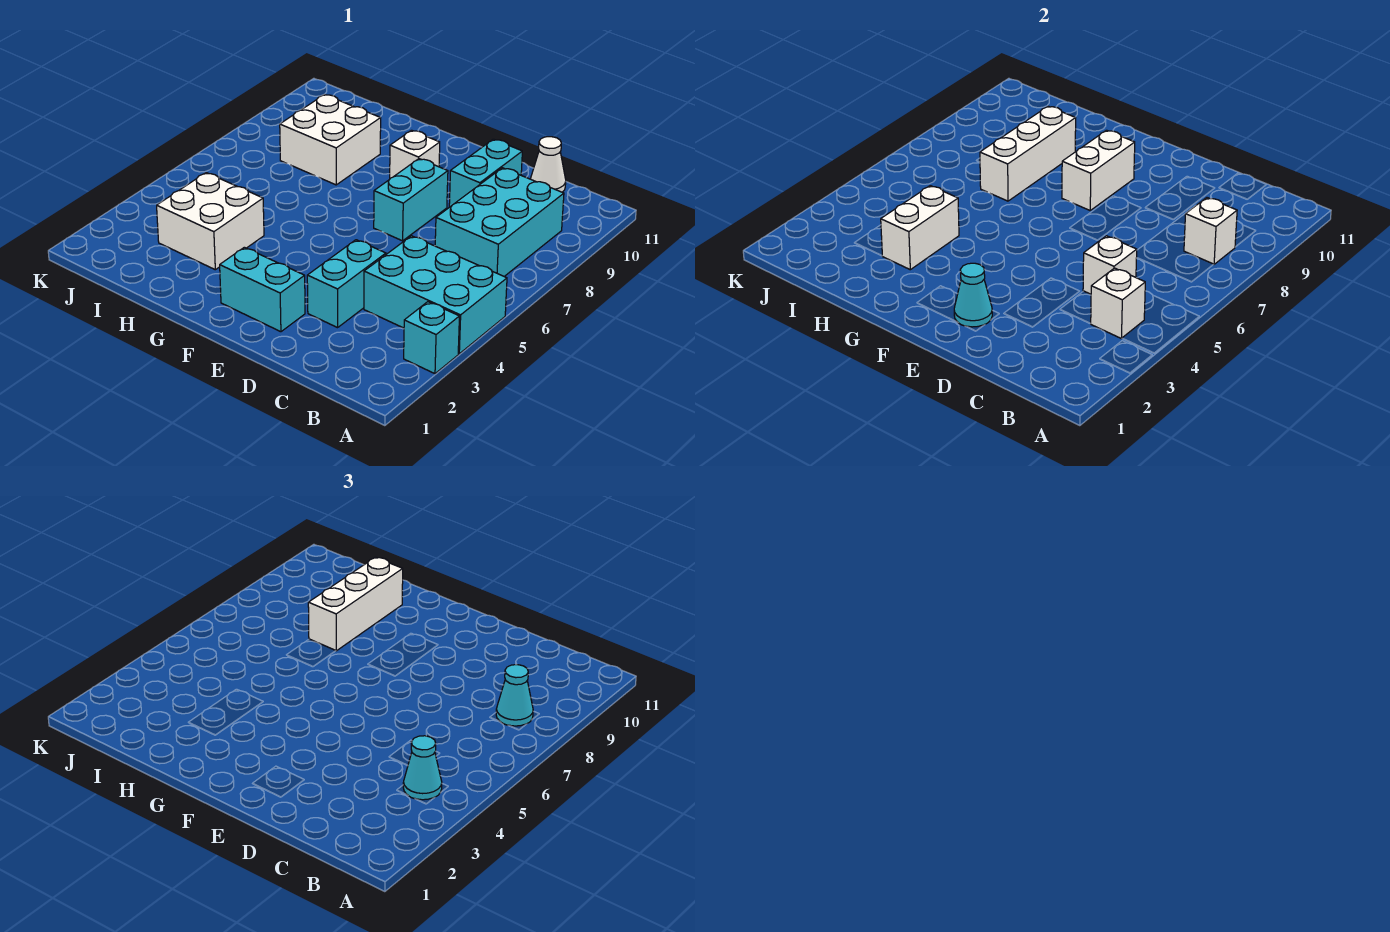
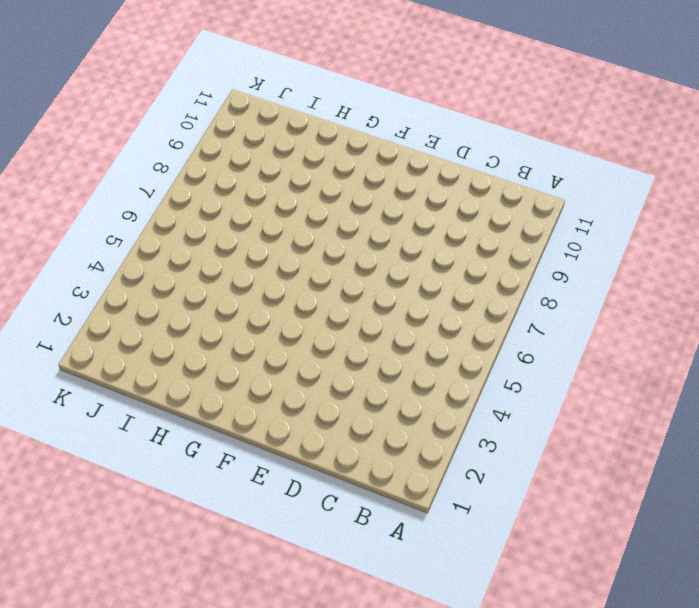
none -> cyan 1x1 brick [404,302,459,374]
none -> cyan 2x3 brick [364,236,507,354]
none -> cyan 2x3 brick [435,168,564,276]

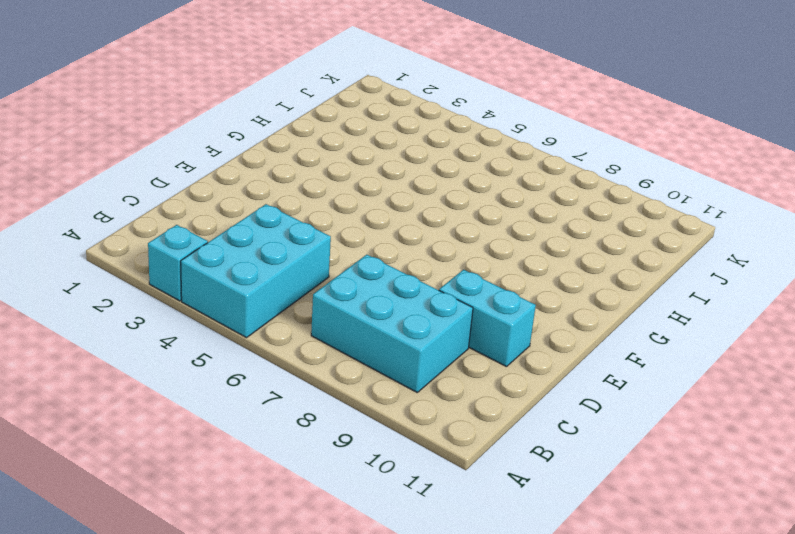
none -> white 1x1 cone [531,137,566,192]
none -> cyan 1x2 brick [307,240,386,328]
none -> cyan 1x2 brick [220,247,305,332]

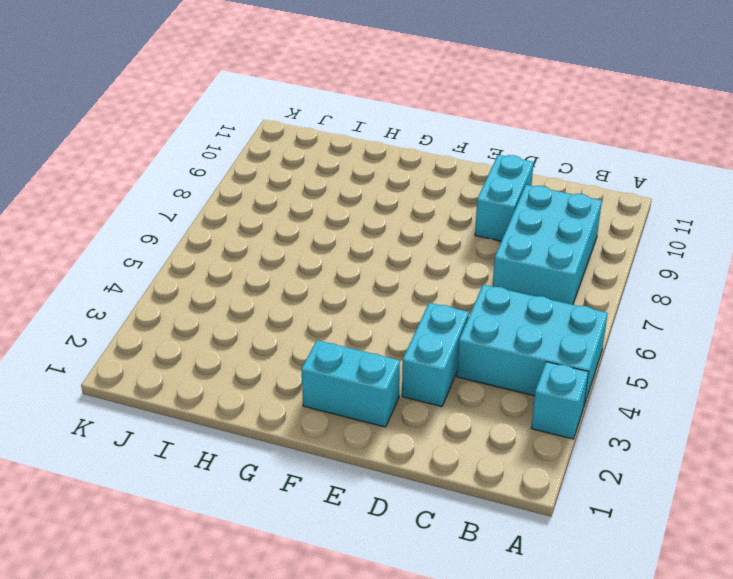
none -> white 1x1 cone [531,137,566,192]
none -> cyan 1x2 brick [374,159,448,241]
none -> white 1x1 brick [390,130,440,178]

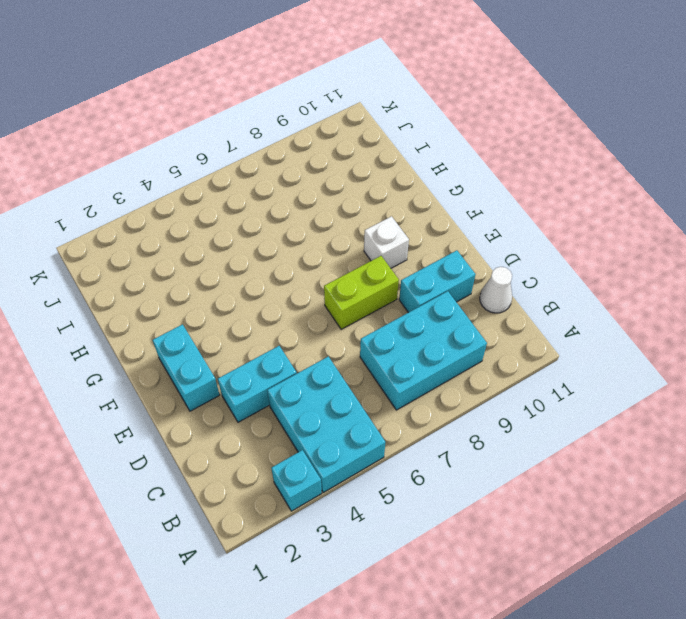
lime 1x2 brick [324,256,399,329] -> cyan 1x2 brick [374,159,448,241]
none -> white 2x2 brick [157,173,264,270]
none -> white 2x2 brick [280,95,381,185]
none -> white 1x1 brick [1090,268,1145,338]

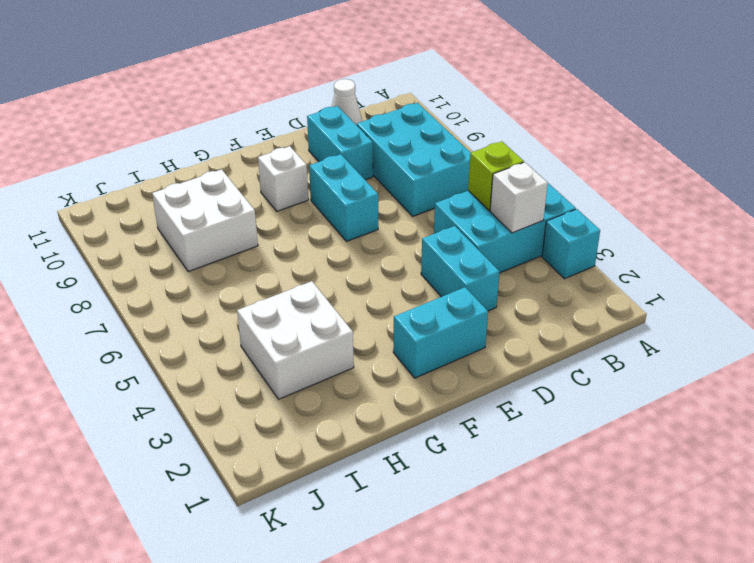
lime 1x1 brick [468,141,524,211] -> none
none -> white 1x1 brick [1184,198,1237,264]
none -> white 1x1 brick [1083,236,1137,294]
none -> cyan 1x1 cone [954,263,992,327]

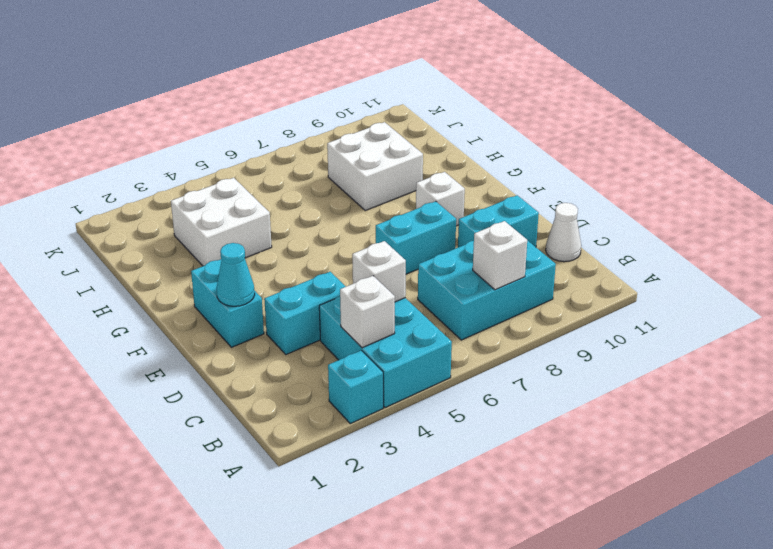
none -> white 1x2 brick [1062,130,1135,210]
none -> white 1x2 brick [881,186,959,270]
none -> white 1x3 brick [980,106,1076,201]

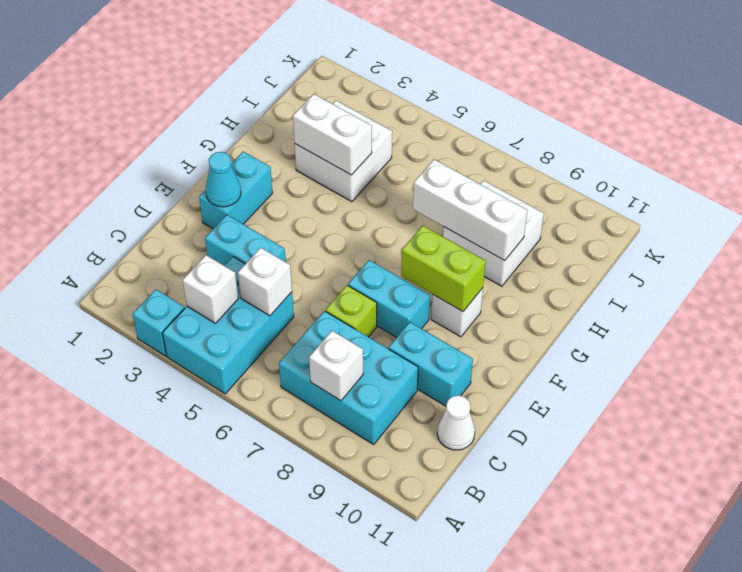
lime 1x1 brick [326,285,377,337] -> none
lime 1x2 brick [401,226,486,312] -> white 1x2 brick [1062,130,1135,210]
none -> cyan 1x1 cone [403,736,442,800]
none -> cyan 1x1 cone [496,665,533,726]
none -> white 1x3 brick [308,557,403,651]

